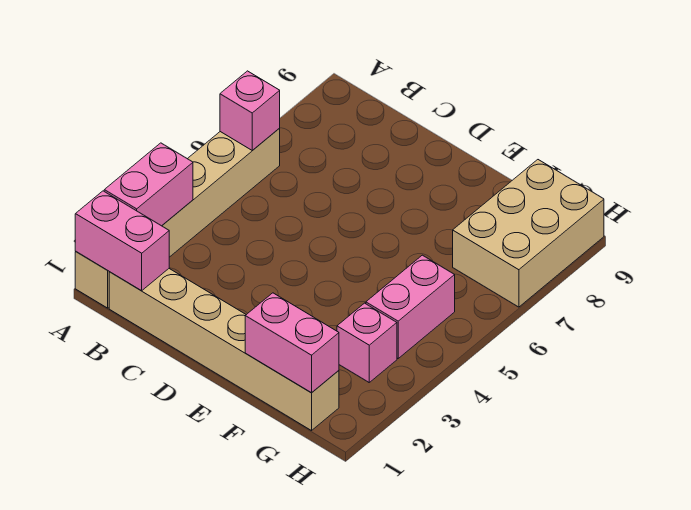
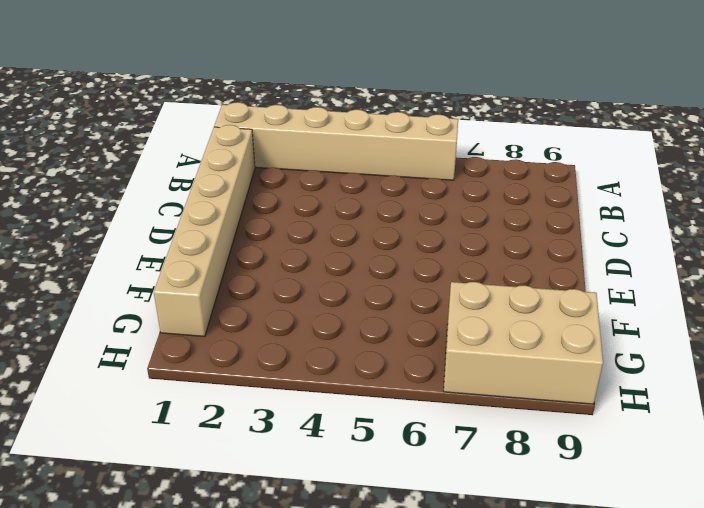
none -> pink 1x1 brick [337,303,397,382]
none -> pink 1x2 brick [366,255,455,358]

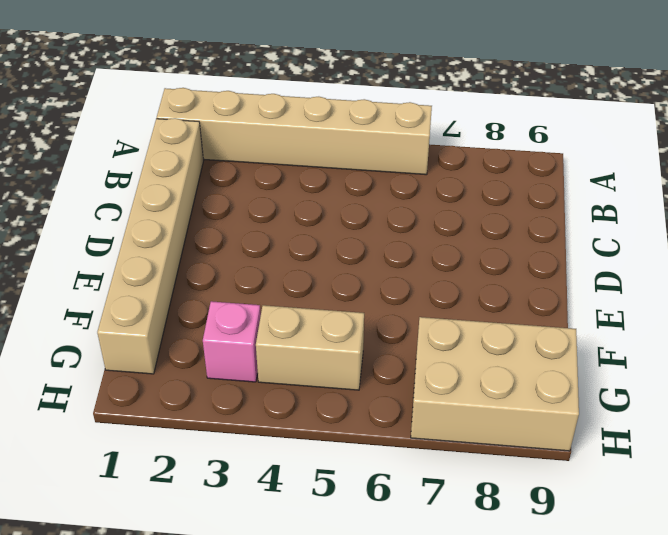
tan 1x2 brick [256,305,364,390] -> pink 1x2 brick [366,255,455,358]
none -> pink 1x2 brick [75,191,169,291]
none -> pink 1x2 brick [104,143,193,226]

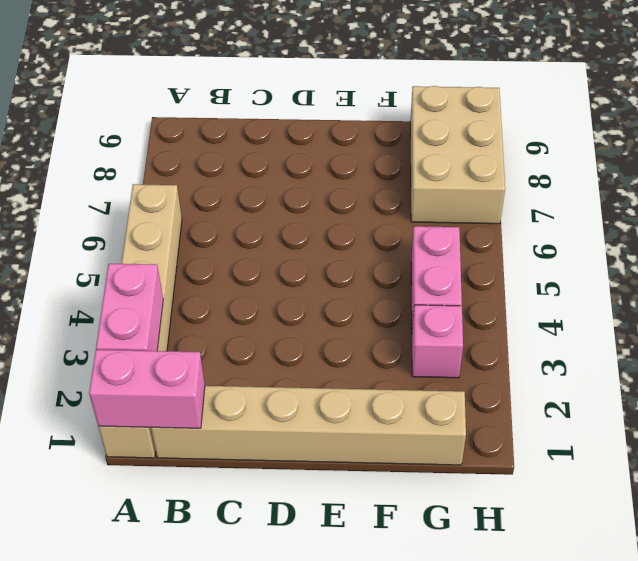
none -> pink 1x1 brick [220,71,280,150]
none -> pink 1x2 brick [245,293,339,393]

